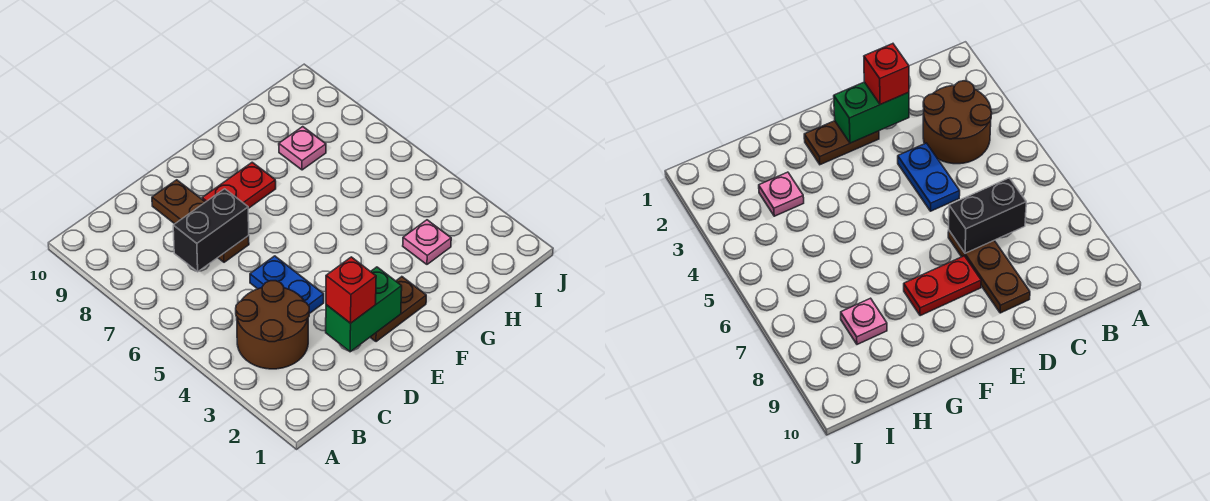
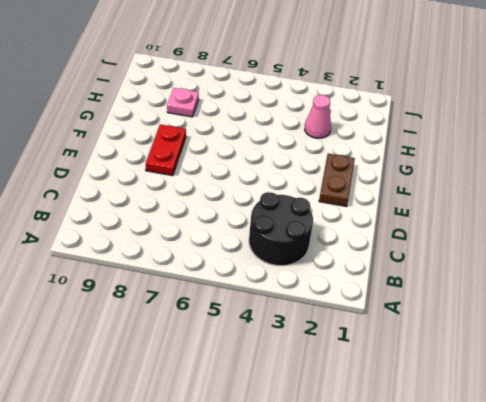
black 2x2 round brick [249,192,313,266] -> brown 2x2 round brick [236,281,309,369]
pink 1x1 cone [305,95,331,138] -> pink 1x1 plate [403,220,451,264]
none -> blue 1x2 plate [250,256,324,314]
none -> brown 1x3 plate [152,180,249,262]

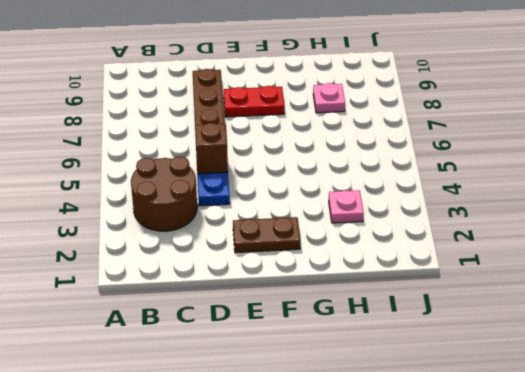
brown 1x1 brick [195,123,228,174] -> none
none -> black 1x2 brick [173,189,249,272]
none -> green 1x2 brick [326,267,402,352]

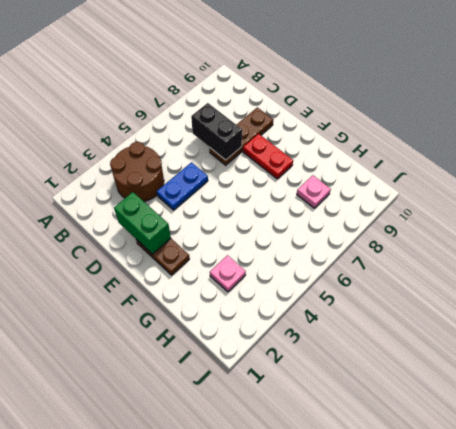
none -> red 1x1 brick [326,257,376,323]

